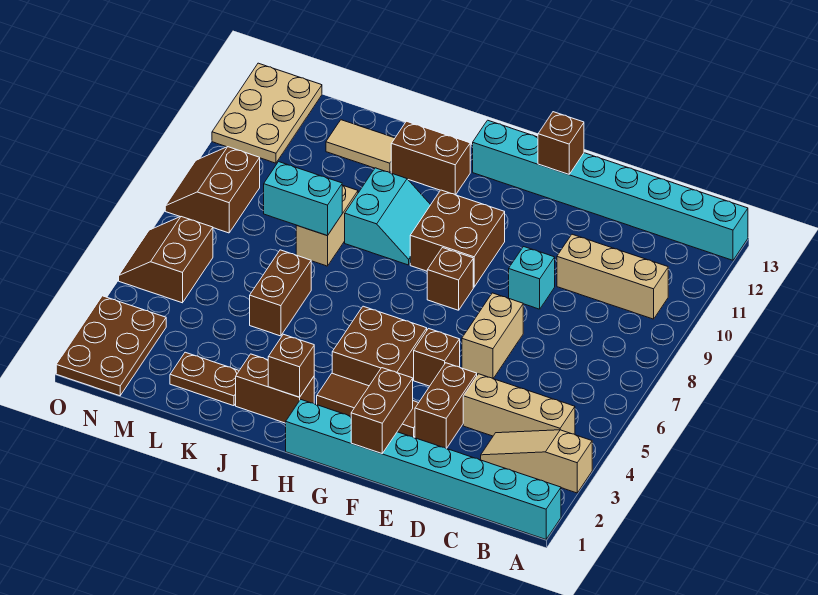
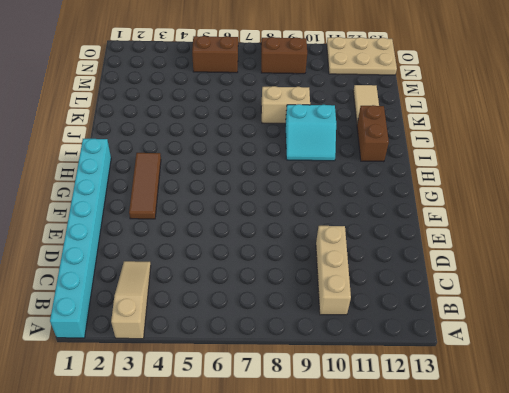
none -> cyan 1x8 brick [473,120,748,260]
none -> tan 1x3 brick [463,374,575,436]
none -> brown 1x2 brick [415,363,477,449]

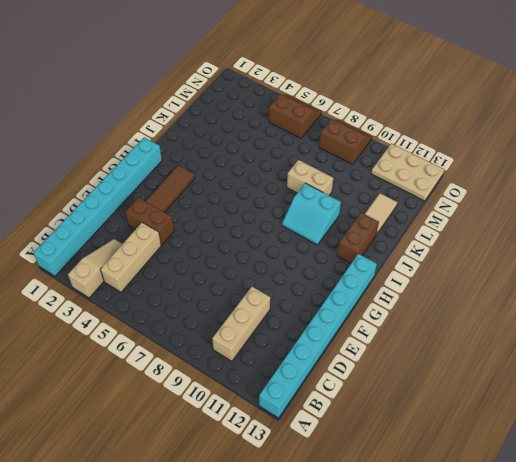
none -> tan 1x2 brick [462,293,523,378]
none -> cyan 1x1 brick [509,247,555,309]
none -> brown 1x1 brick [414,329,460,386]

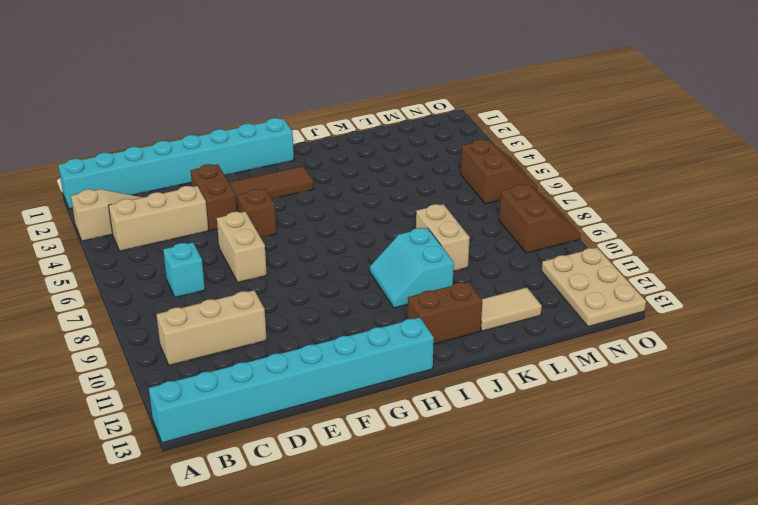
cyan 1x1 brick [163,242,205,297] -> cyan 1x1 brick moved to [509,247,555,309]
none -> brown 2x2 brick [332,306,427,386]
none -> brown 1x1 brick [427,248,473,310]
none -> brown 2x2 brick [410,190,505,287]

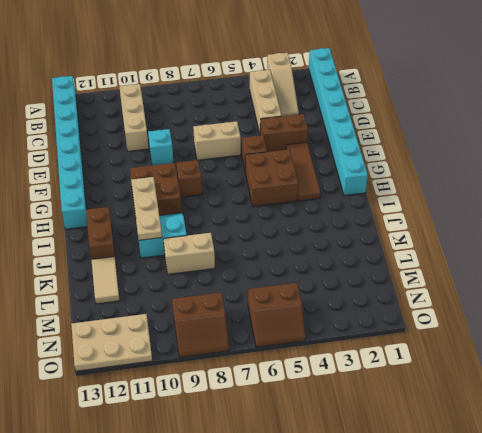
tan 1x3 plate [131,177,162,240] -> none
none -> brown 1x2 brick [236,354,314,423]
none -> brown 1x2 plate [170,352,239,406]
none -> brown 1x2 brick [250,250,311,336]

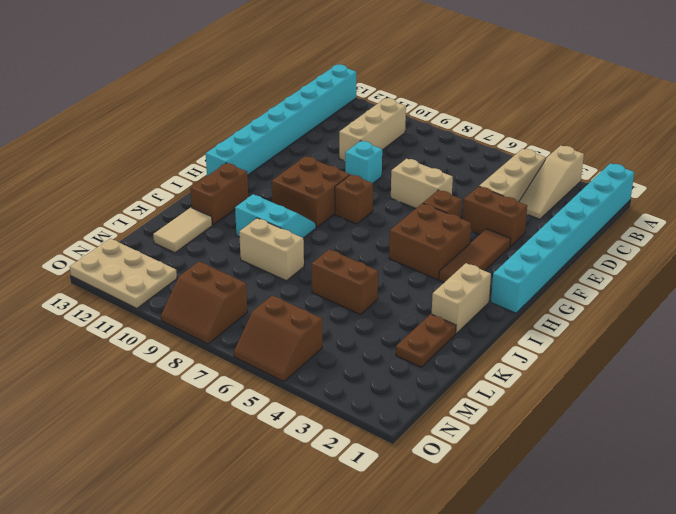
tan 1x2 brick [432,263,491,333] -> brown 1x2 brick [236,354,314,423]
none -> brown 2x3 plate [56,296,166,396]
none -> brown 1x2 brick [351,368,413,454]
none -> brown 1x1 brick [538,112,584,174]

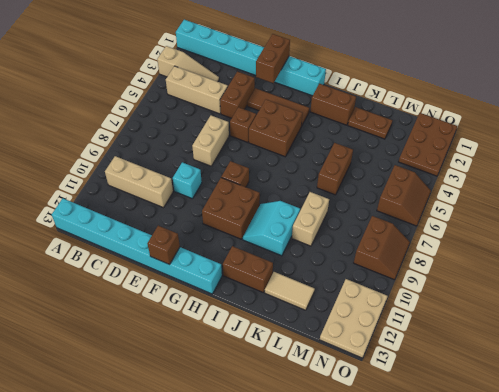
none -> brown 1x1 brick [268,334,314,397]
none -> cyan 1x2 brick [264,162,342,236]

